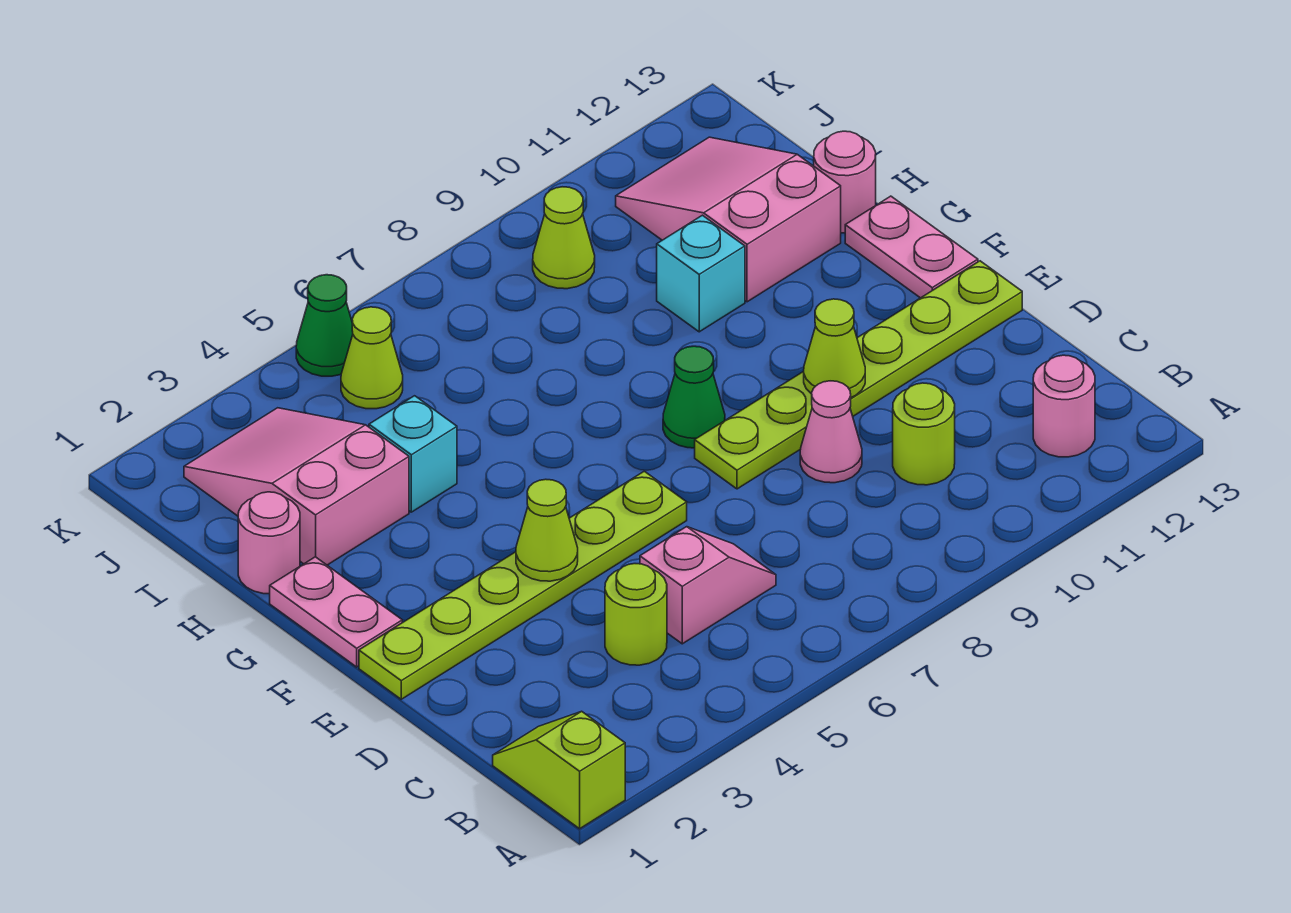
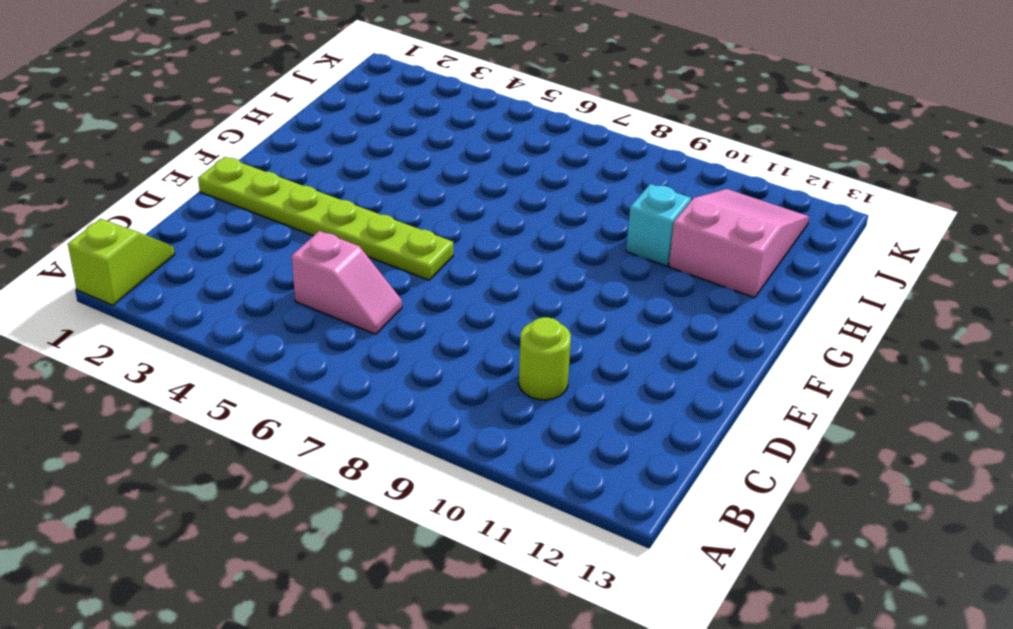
none -> pink 1x1 round brick [1033,355,1095,457]
none -> lime 1x1 round brick [605,564,667,665]
none -> pink 1x1 cone [800,381,862,483]

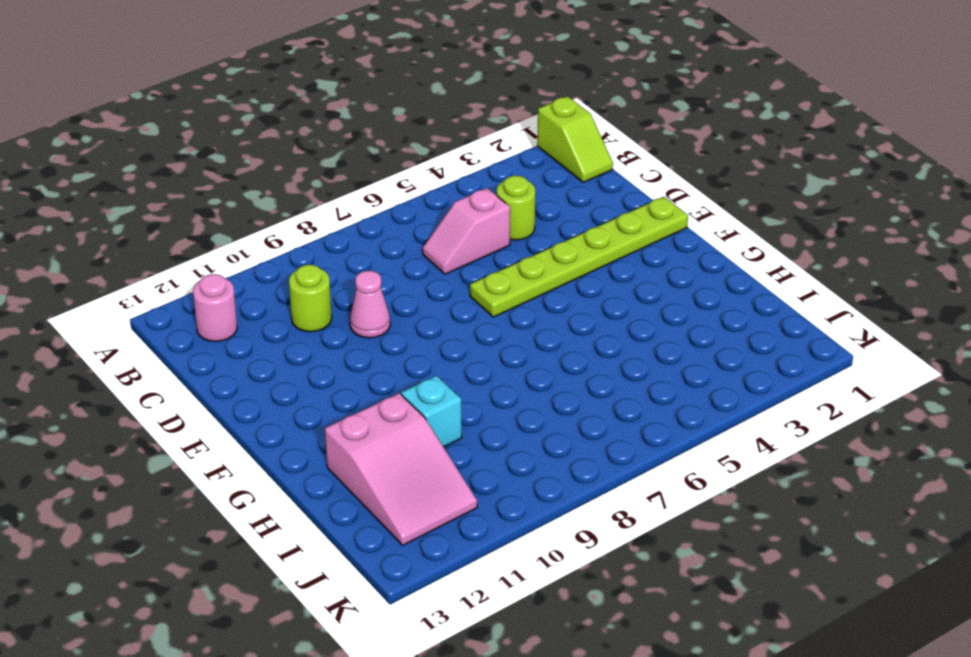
none -> lime 1x6 plate [695,261,1022,489]
none -> pink 1x2 plate [270,557,402,667]
none -> green 1x1 cone [663,346,725,448]

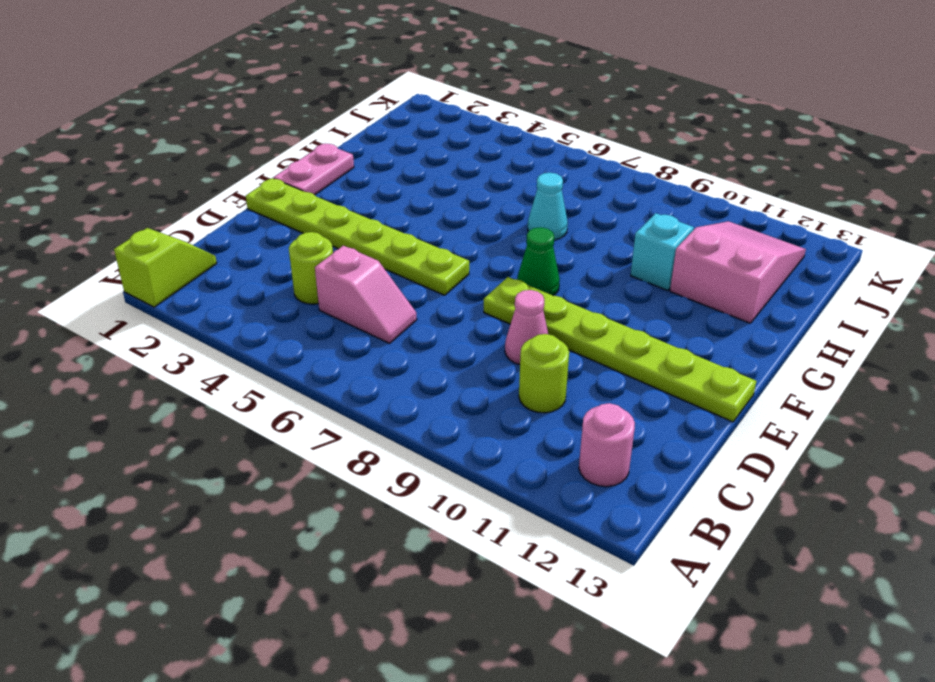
cyan 1x1 cone [528,173,568,240] -> none
none -> pink 1x2 plate [845,196,978,298]
none -> pink 1x1 round brick [238,492,300,594]
none -> pink 2x3 slope [184,408,409,565]

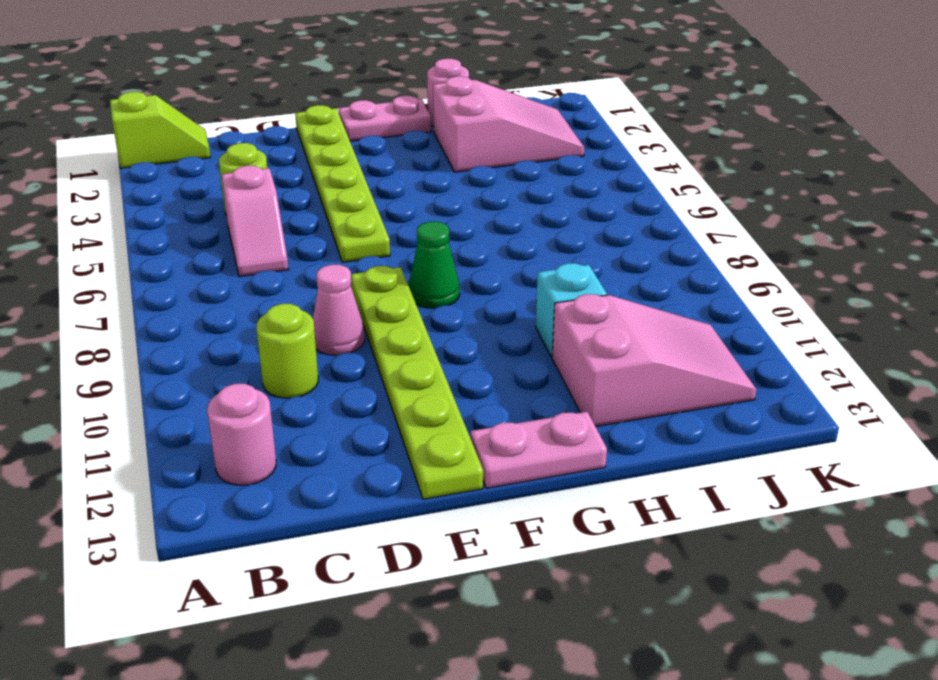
none -> cyan 1x1 brick [369,396,457,512]
none -> pink 1x1 round brick [814,131,876,233]
none -> lime 1x1 cone [341,307,403,409]

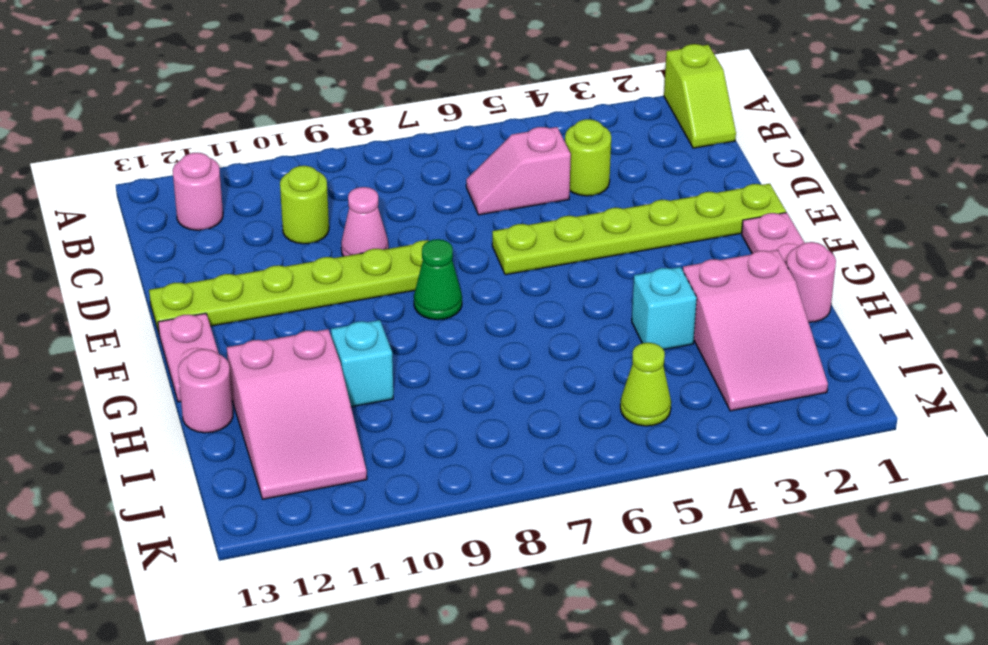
none -> lime 1x1 cone [533,187,595,289]
none -> green 1x1 cone [296,275,353,376]
none -> lime 1x1 cone [516,479,578,581]

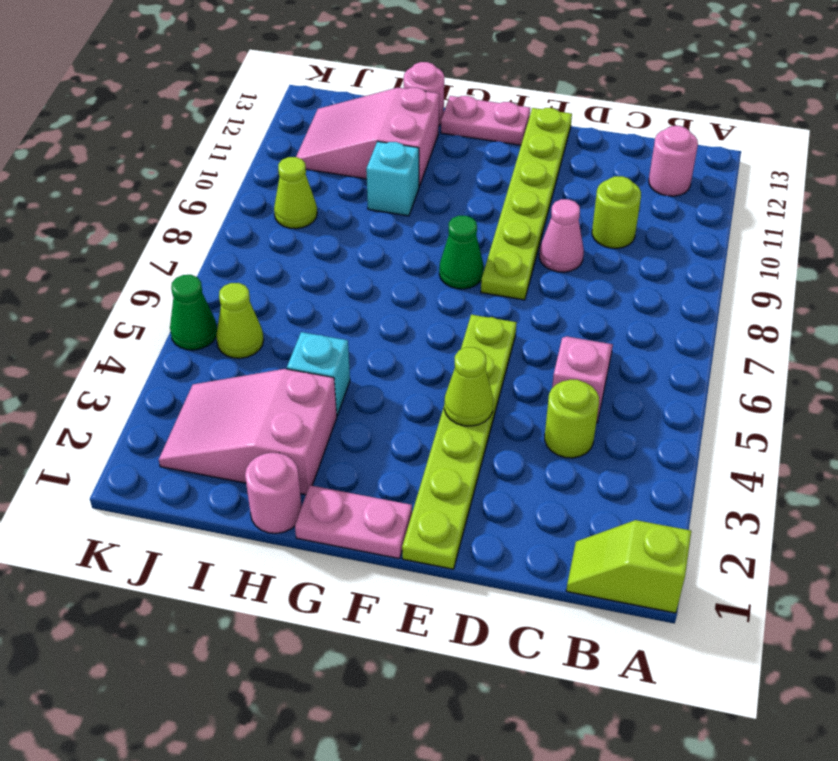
none -> lime 1x1 cone [804,299,865,397]

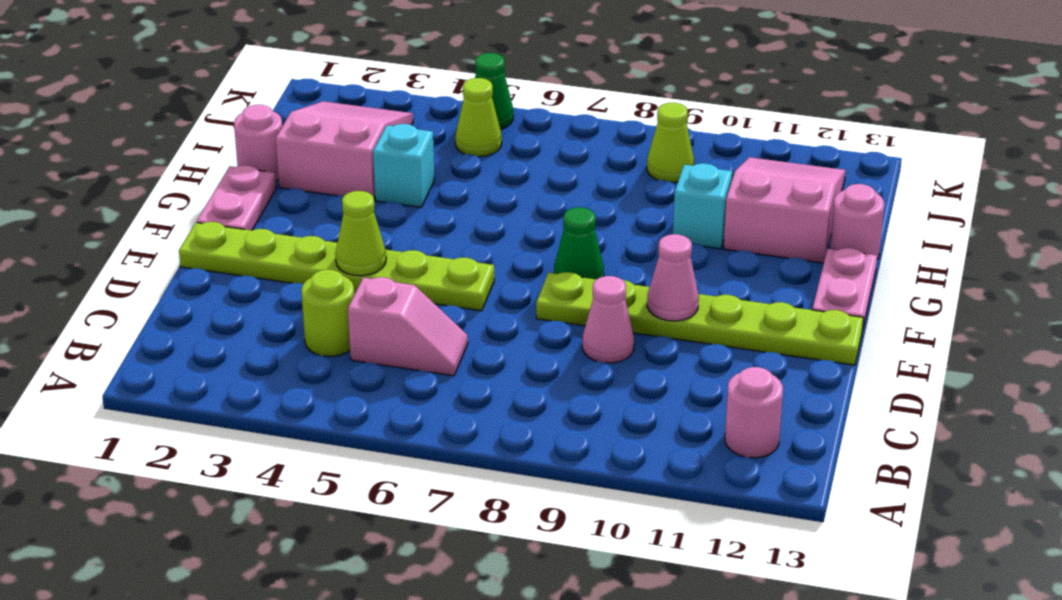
pink 1x1 cone [647,234,699,321] -> lime 1x1 cone [804,299,865,397]
none -> lime 1x2 slope [493,711,625,829]
none -> lime 1x1 round brick [893,383,955,485]

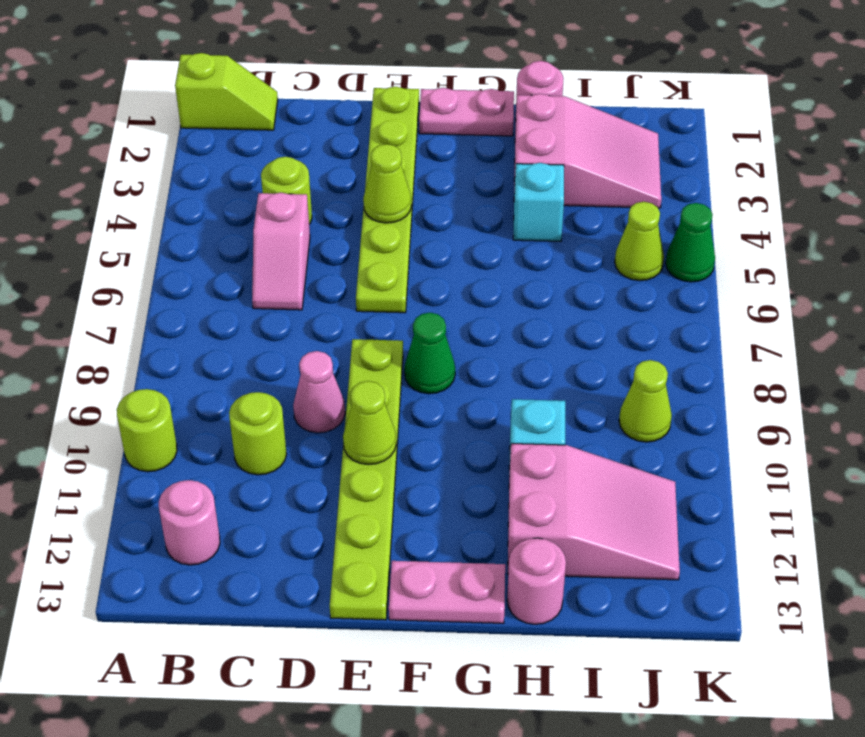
lime 1x1 round brick [117,389,177,472] -> none

